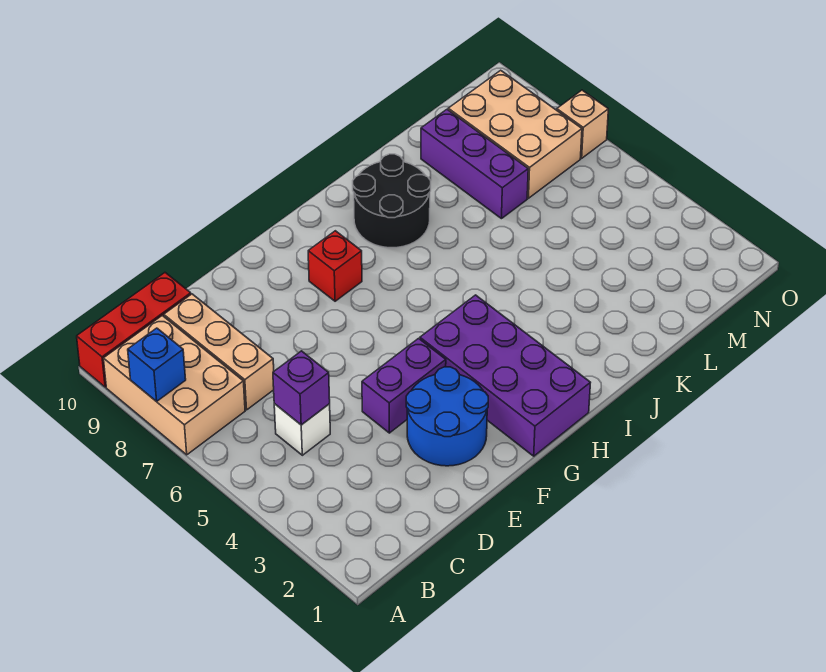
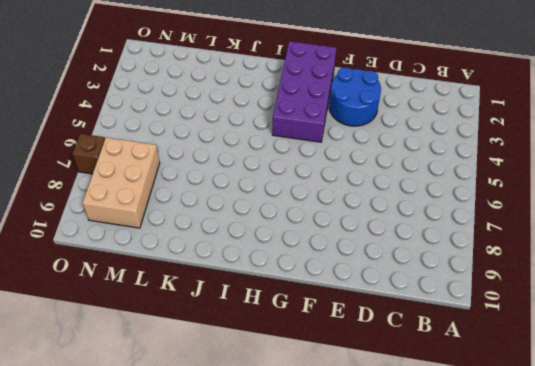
brown 1x1 brick [73,134,105,174] -> tan 1x1 brick [557,90,608,158]
none -> tan 2x3 brick [103,315,245,455]
none -> red 1x3 brick [77,273,191,387]
none -> white 1x1 brick [274,404,330,455]

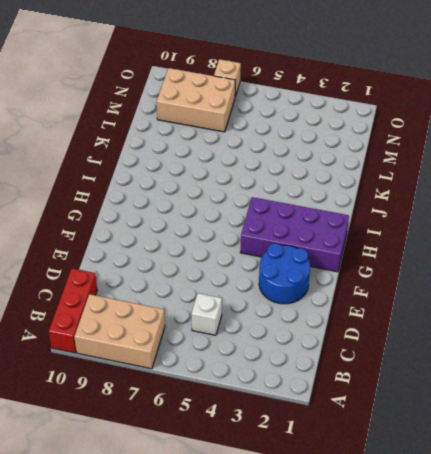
none -> tan 1x3 brick [164,294,274,410]
none -> purple 1x2 brick [362,338,446,433]
none -> red 1x1 brick [308,231,362,301]

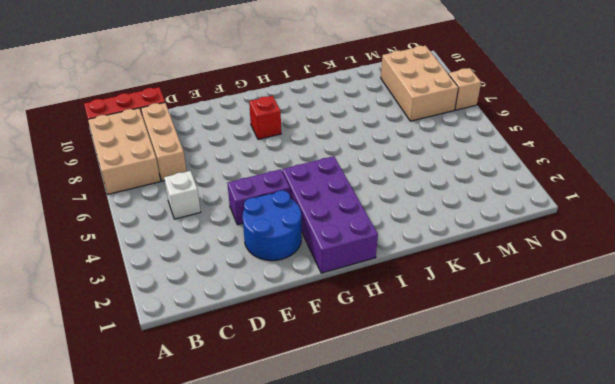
none -> black 2x2 round brick [353,154,431,248]
none -> purple 1x3 brick [421,110,528,219]
none -> blue 1x1 brick [128,328,186,402]

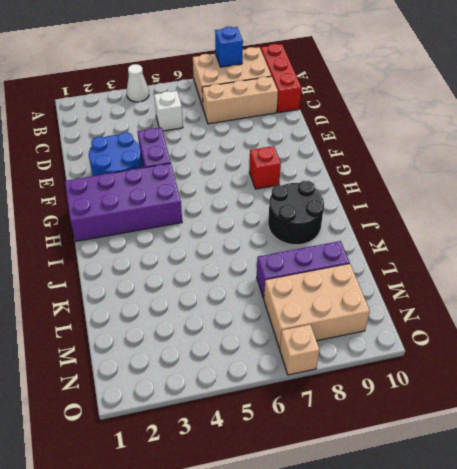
white 1x1 cone [127,64,149,102] -> none
none -> purple 1x1 brick [273,351,330,425]

